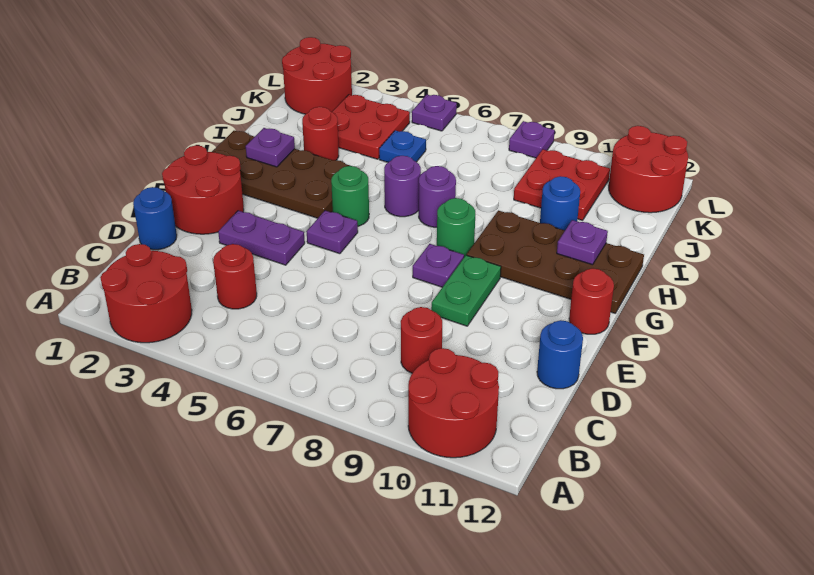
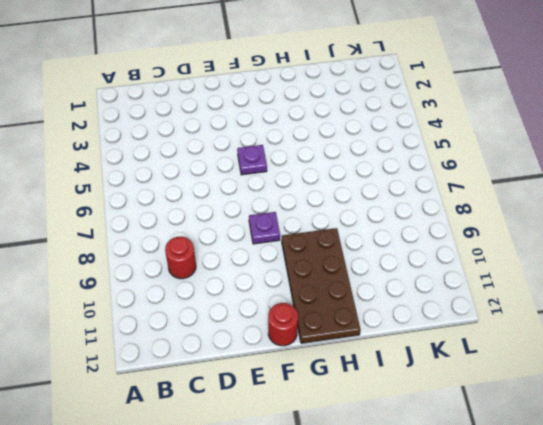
none -> red 2x2 round brick [100,244,192,343]
none -> red 2x2 round brick [408,348,499,458]
none -> red 1x1 round brick [213,244,257,309]

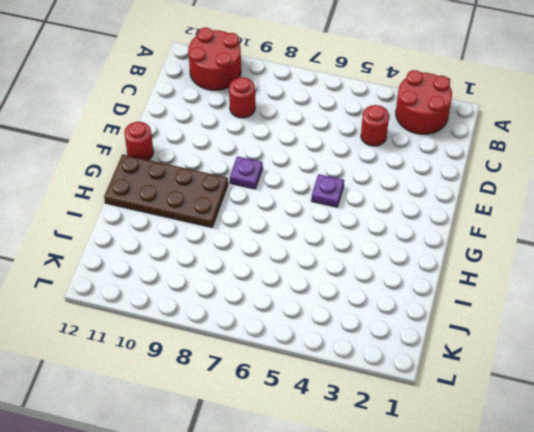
none -> blue 1x1 round brick [133,187,177,250]
none -> blue 1x1 round brick [537,320,583,389]
none -> red 2x2 round brick [162,145,244,234]

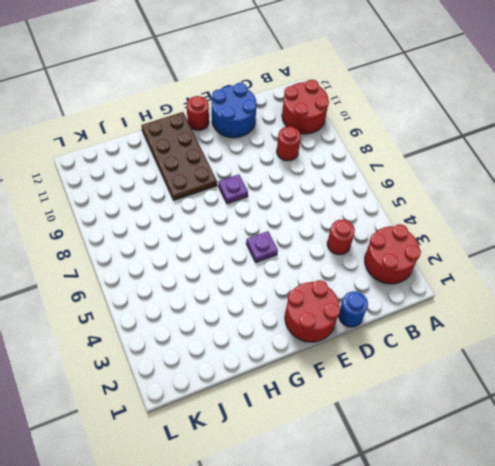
blue 2x2 round brick [212,83,257,138] -> blue 1x1 round brick [537,320,583,389]
none -> purple 1x2 plate [218,211,305,265]
none -> green 1x2 plate [431,255,501,326]
none -> brown 2x4 plate [212,131,350,218]

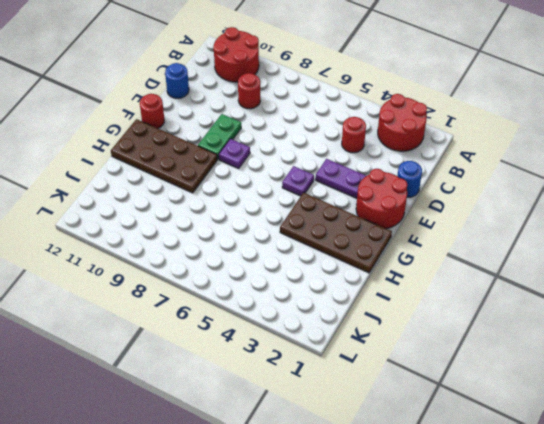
none -> green 1x1 round brick [331,166,369,226]
none -> green 1x1 round brick [437,198,475,257]
none -> purple 1x1 round brick [384,156,421,217]

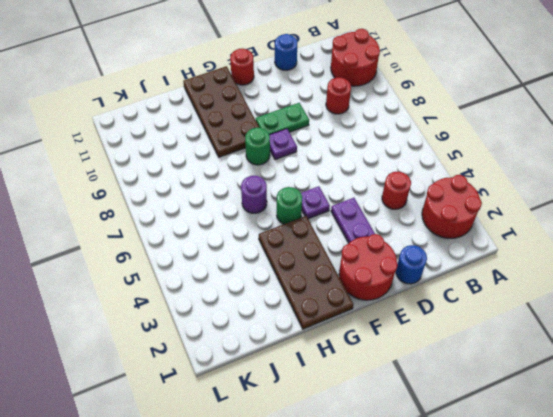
none -> purple 1x1 round brick [419,166,456,227]
none -> red 1x1 round brick [302,107,339,160]
none -> blue 1x1 round brick [540,176,580,230]

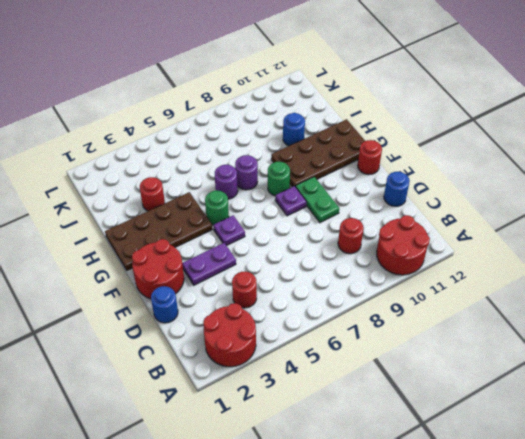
none -> red 2x2 plate [332,95,410,159]
none -> blue 1x1 plate [379,130,426,162]
none -> red 2x2 plate [514,150,610,220]

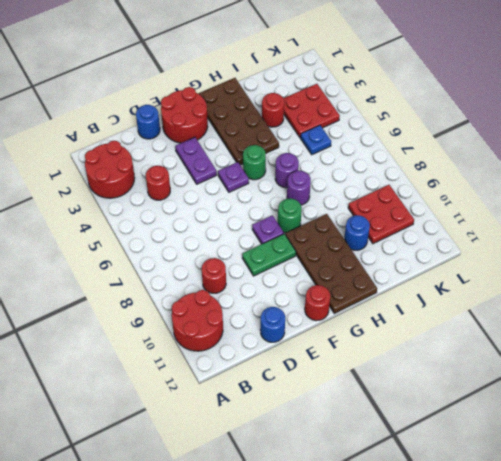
none -> red 2x2 round brick [282,37,352,114]
none -> red 2x2 round brick [609,126,688,213]
none -> purple 1x1 plate [412,95,457,131]

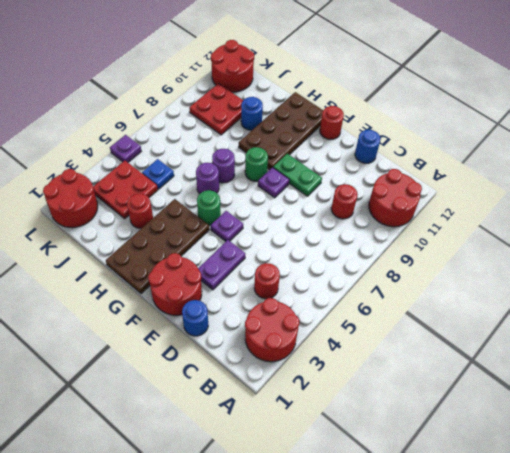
none -> purple 1x1 plate [509,121,555,158]
none -> purple 1x1 plate [246,128,295,167]
none -> purple 1x1 plate [557,220,608,265]

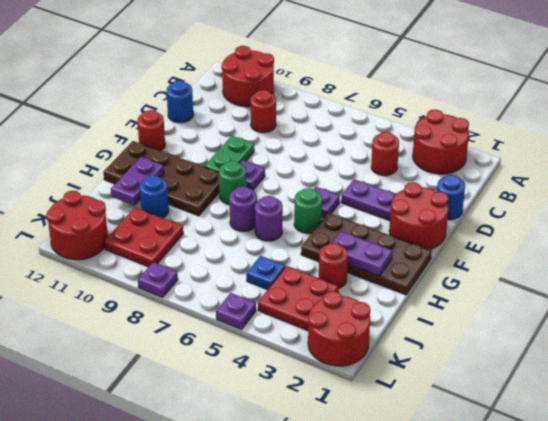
purple 1x2 plate [332,231,393,276] -> purple 1x1 plate [246,128,295,167]
purple 1x2 plate [111,157,164,205] -> purple 1x1 plate [557,220,608,265]

